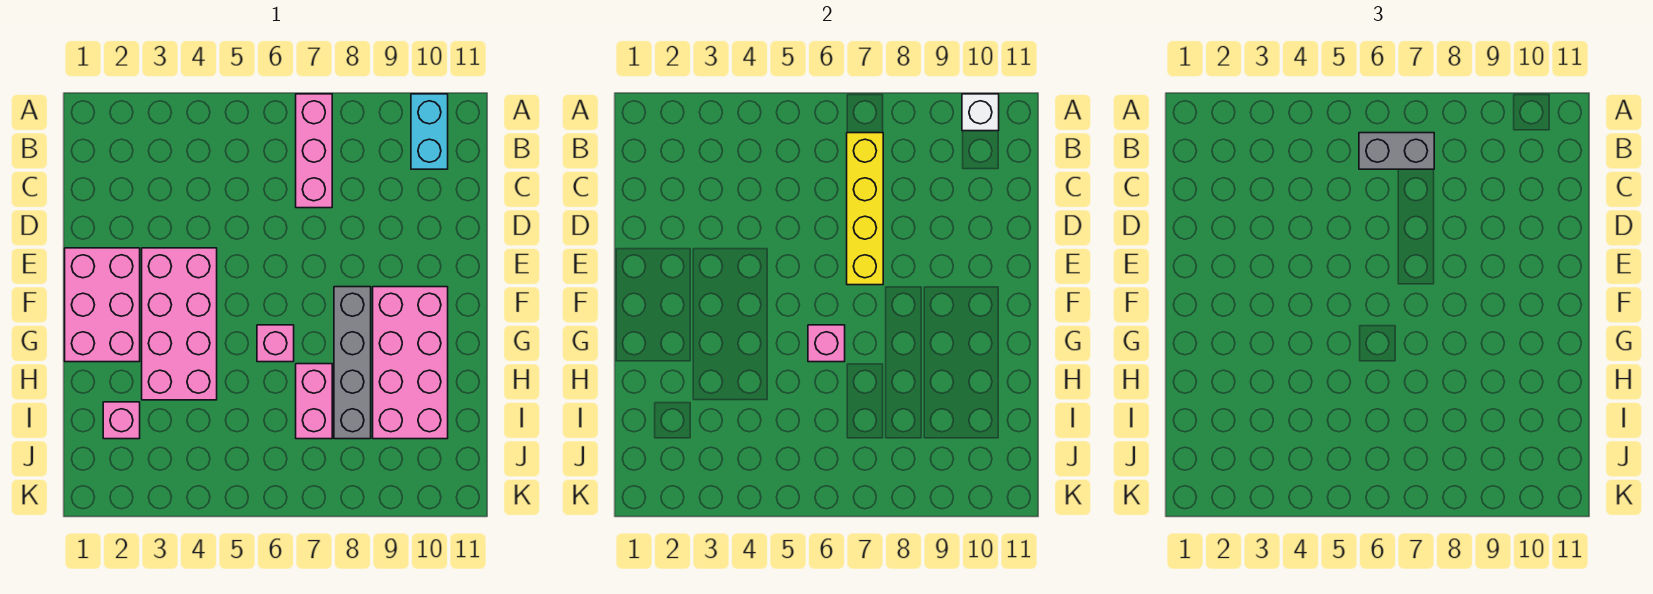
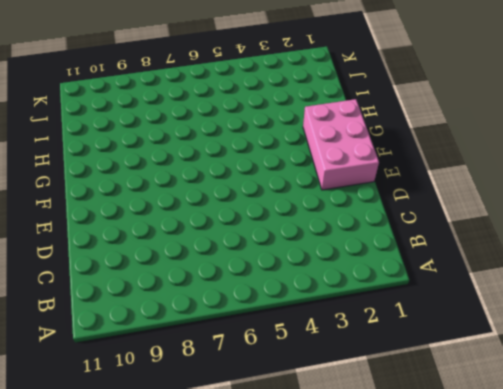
none -> pink 1x3 brick [296,94,332,208]
none -> cyan 1x2 brick [411,94,448,169]
none -> pink 2x4 brick [142,248,217,400]

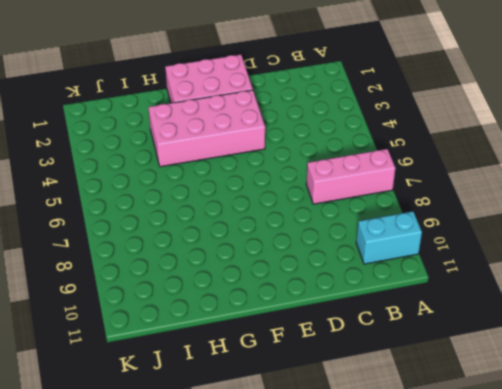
none -> grey 1x4 brick [334,287,371,439]
none -> pink 2x4 brick [373,287,448,439]
none -> pink 1x1 brick [257,325,294,362]

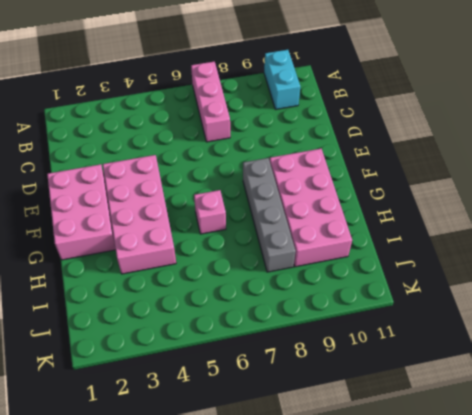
none -> pink 1x2 brick [296,364,332,439]
none -> pink 1x1 brick [103,402,140,439]
none -> white 1x1 brick [962,94,999,131]

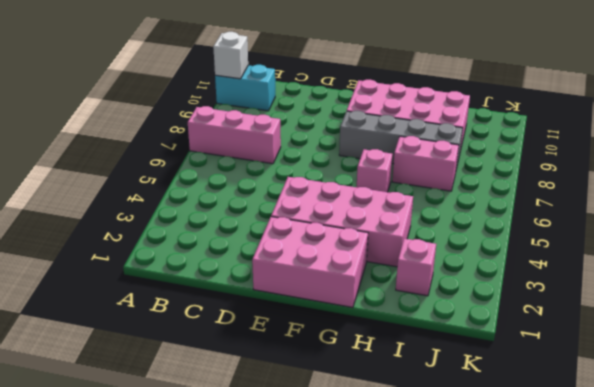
none -> yellow 1x4 brick [847,133,883,285]
none -> pink 1x1 brick [808,325,845,362]
none -> grey 1x2 brick [1359,133,1434,169]

